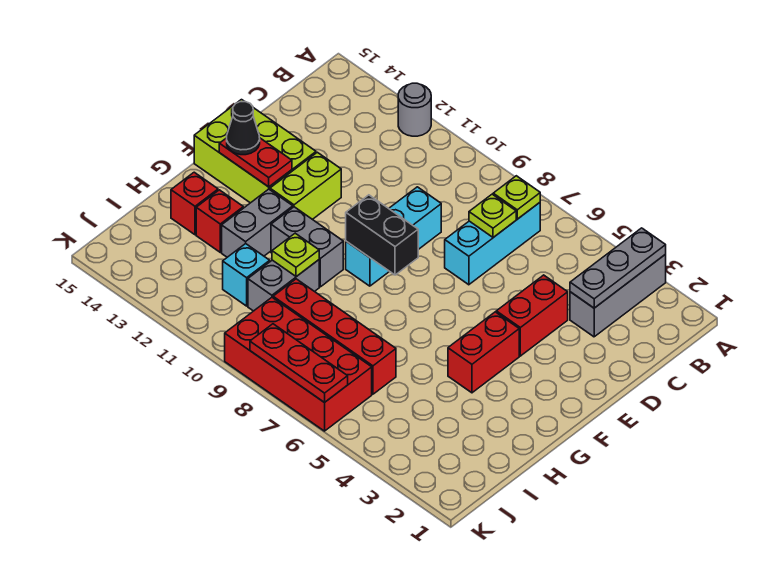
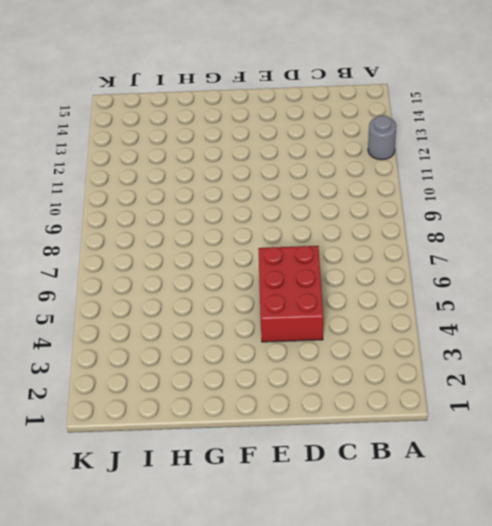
red 2x3 brick [258,246,323,342] -> red 1x2 brick [496,275,568,356]
none -> grey 1x3 brick [570,254,666,337]
none -> cyan 1x3 brick [445,203,540,285]
none -> cyan 1x3 brick [346,187,441,286]

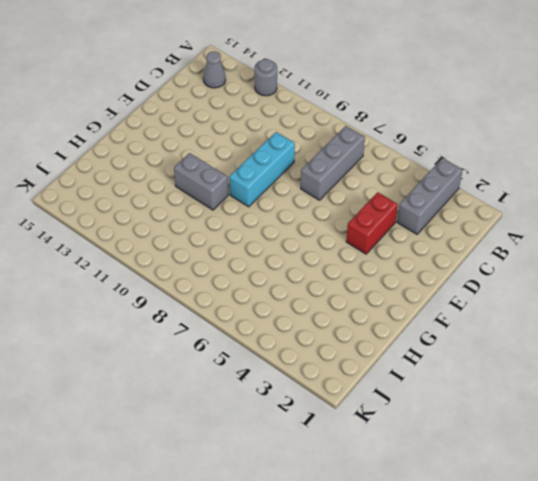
grey 1x3 brick [301,126,365,200] -> cyan 1x3 brick [445,203,540,285]
grey 1x1 cone [203,51,226,88] -> none
none -> lime 1x2 brick [270,152,341,219]
none -> lime 2x3 brick [194,100,316,203]
none -> red 1x2 brick [448,312,519,393]

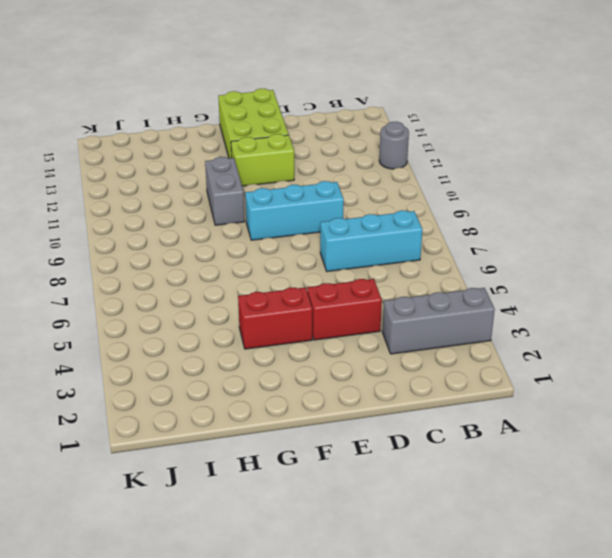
none -> grey 1x2 brick [222,189,293,257]
none -> grey 1x2 brick [248,260,319,311]
none -> red 1x1 brick [196,190,243,252]

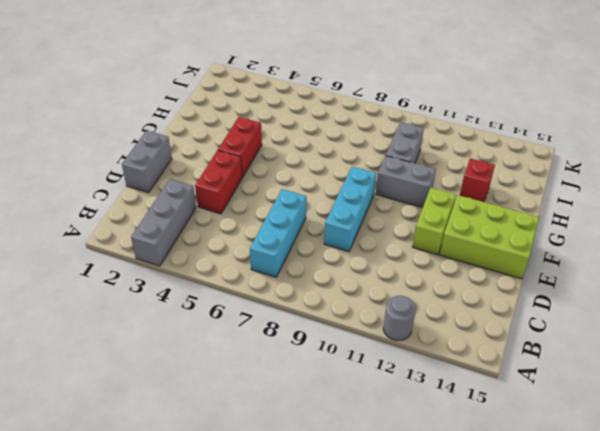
grey 1x2 brick [122,131,172,192] -> grey 1x2 brick moved to [222,189,293,257]
none -> red 1x1 brick [171,172,218,235]
none -> red 1x4 brick [273,279,396,394]
none -> cyan 1x1 brick [223,244,270,306]

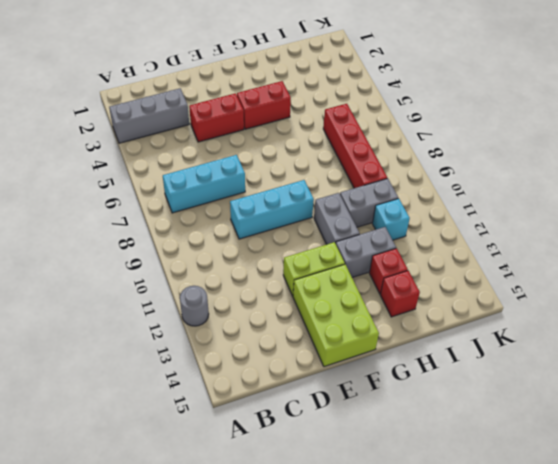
none -> red 2x4 brick [225,298,372,431]
none -> grey 1x3 plate [570,228,666,308]
none -> lime 1x1 plate [493,176,540,219]

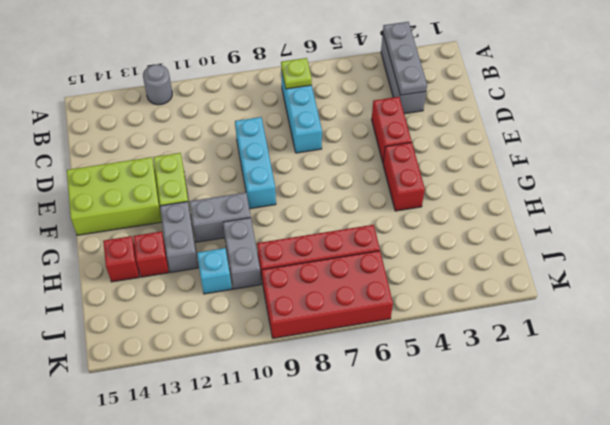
none -> lime 1x1 plate [469,194,516,237]
none -> black 1x2 brick [346,195,418,275]
none -> red 1x2 plate [219,138,292,187]

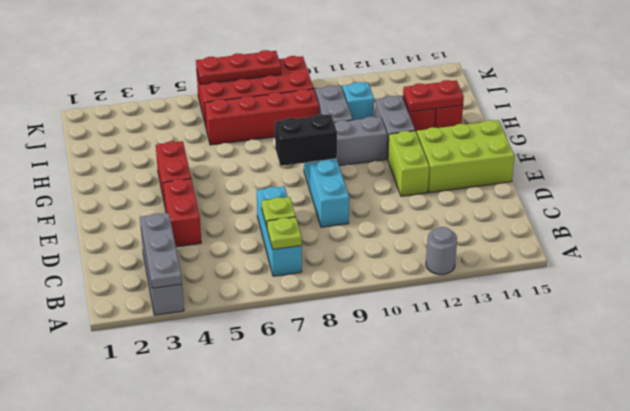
red 1x2 plate [403,80,464,112] -> red 1x2 plate moved to [219,138,292,187]
none -> lime 1x1 plate [272,233,319,277]
none -> black 1x1 cone [227,102,260,155]

